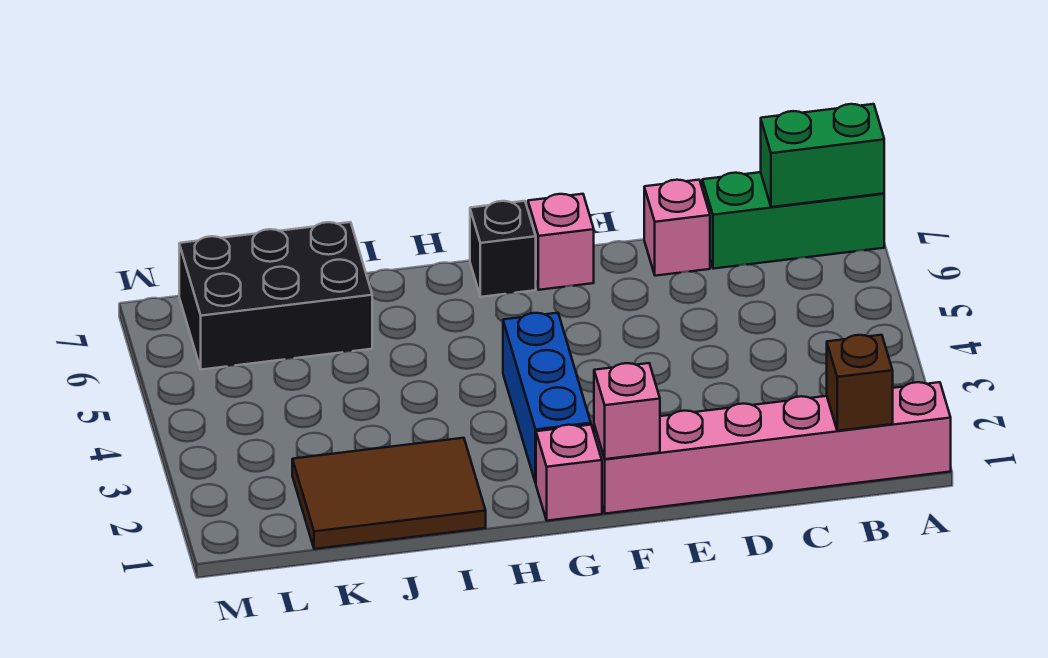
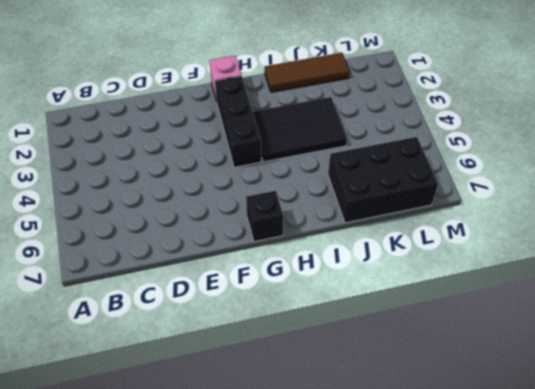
black 1x3 brick [215,76,261,167] -> blue 1x3 brick [503,313,591,483]
black 2x3 tile [253,97,347,162] -> none
brown 1x3 tile [265,53,350,92] -> brown 2x3 tile [292,438,486,549]
none -> pink 1x6 brick [594,382,951,514]
none -> green 1x3 brick [702,172,884,269]
none -> pink 1x1 brick [644,180,710,276]

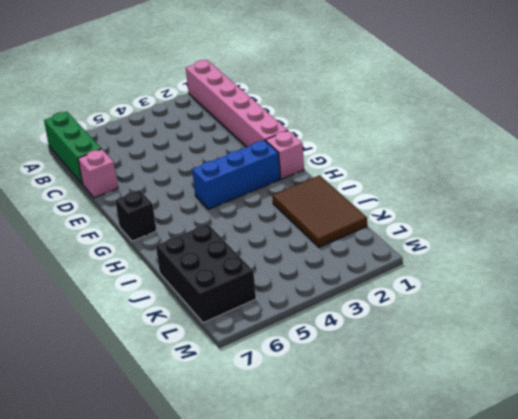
none -> pink 1x1 brick [528,194,594,290]
none -> green 1x2 brick [761,104,884,207]
none -> brown 1x1 brick [827,335,893,431]

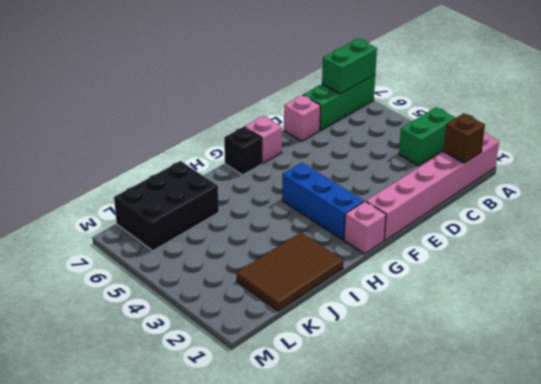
green 1x2 brick [399,107,455,166] -> none
none -> pink 1x1 brick [594,363,660,459]

